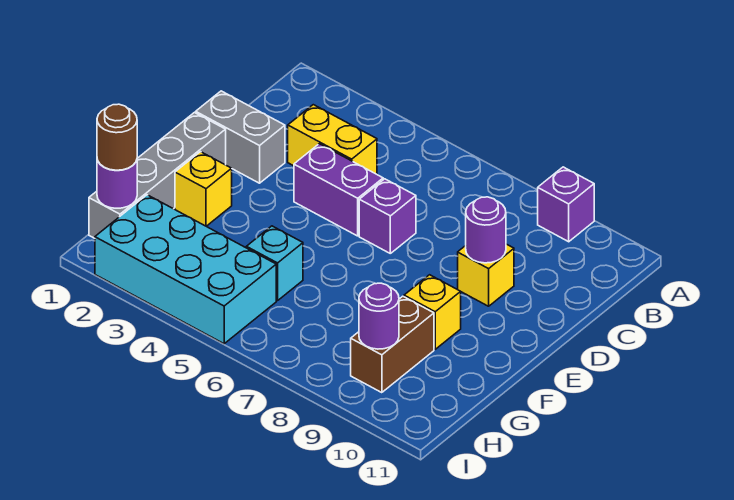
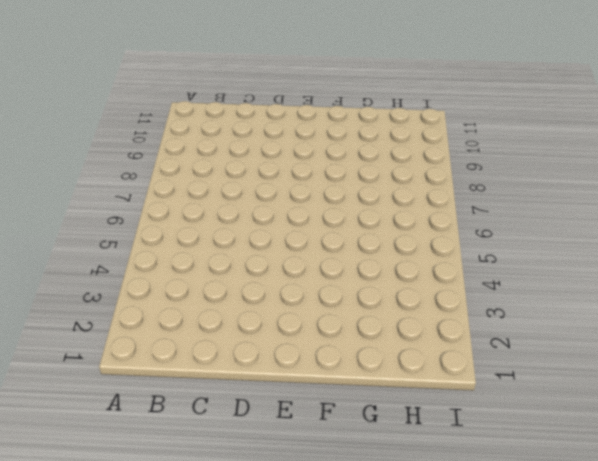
none -> purple 1x1 brick [538,167,594,242]
none -> yellow 1x2 brick [288,105,377,174]
none -> grey 1x2 brick [196,91,285,183]

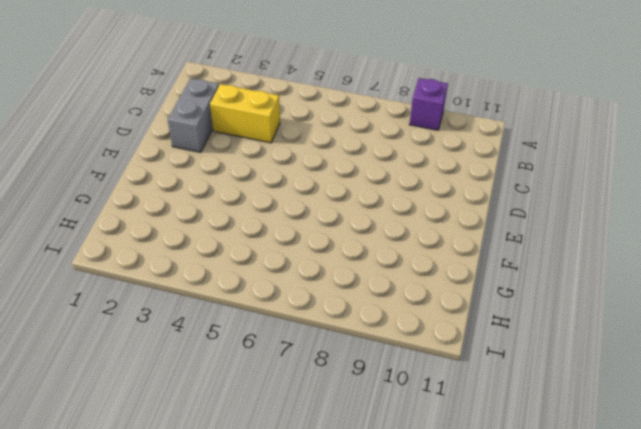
grey 1x2 brick [168,78,219,152] -> grey 1x2 brick turned to [196,91,285,183]
none -> purple 1x2 brick [294,144,383,236]
none -> purple 1x1 brick [359,179,416,253]
none -> yellow 1x1 brick [458,244,514,306]

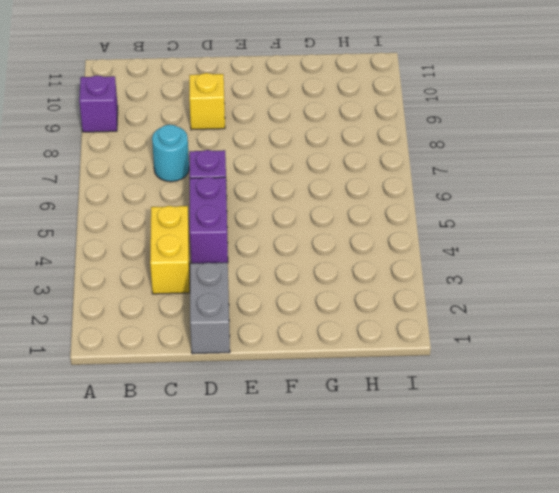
cyan 1x1 round brick [152,124,189,182] -> none
none -> grey 1x4 brick [89,113,226,238]
none -> yellow 1x1 brick [175,152,232,226]
none -> yellow 1x1 brick [404,275,461,349]

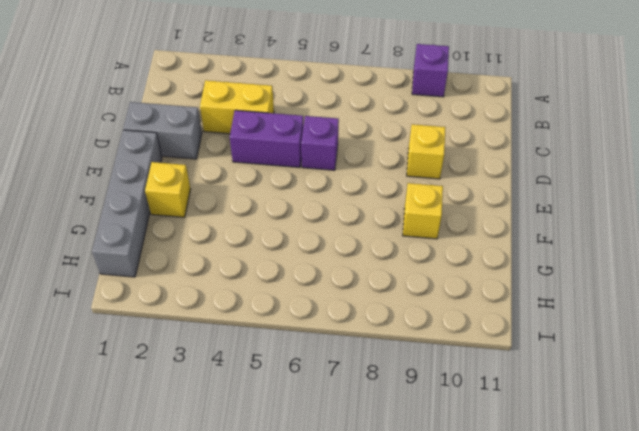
none -> cyan 1x1 brick [246,226,303,301]
none -> brown 1x2 brick [351,296,434,393]
none -> cyan 2x4 brick [95,195,276,344]

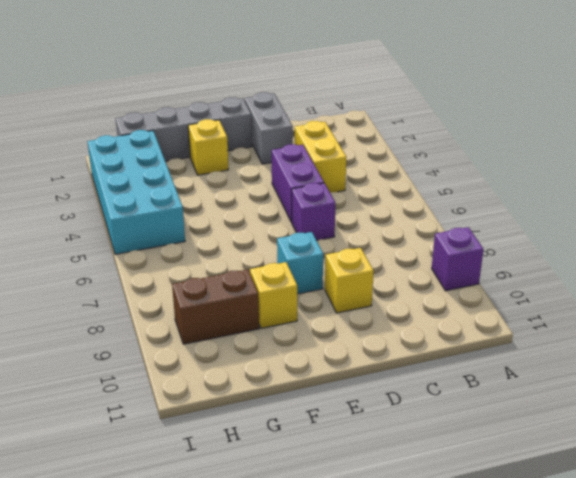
cyan 1x1 brick [277,232,323,294] -> cyan 1x1 brick moved to [246,226,303,301]
none -> purple 1x1 round brick [466,197,506,263]
none -> purple 1x1 round brick [97,160,137,208]
none -> purple 1x1 round brick [359,283,399,349]

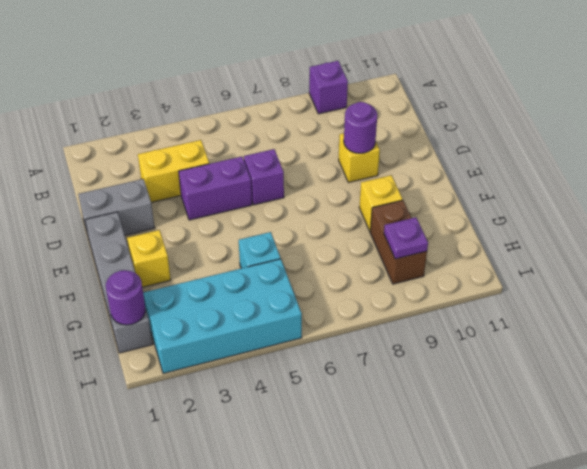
purple 1x1 plate [384,217,428,259] -> purple 1x1 round brick [359,283,399,349]
none -> brown 1x1 round brick [97,104,137,170]

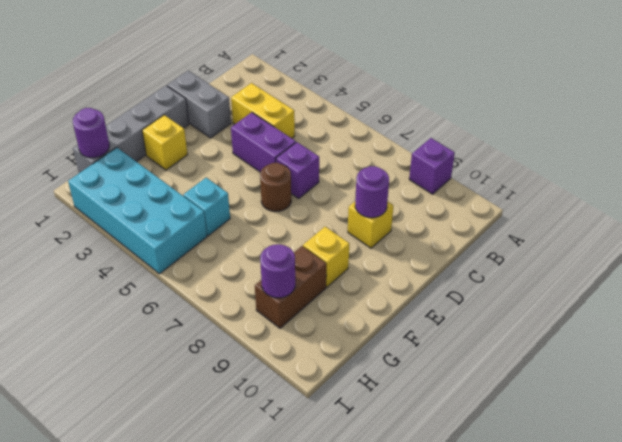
brown 1x1 round brick [260,163,291,212] -> brown 1x1 round brick moved to [97,104,137,170]

